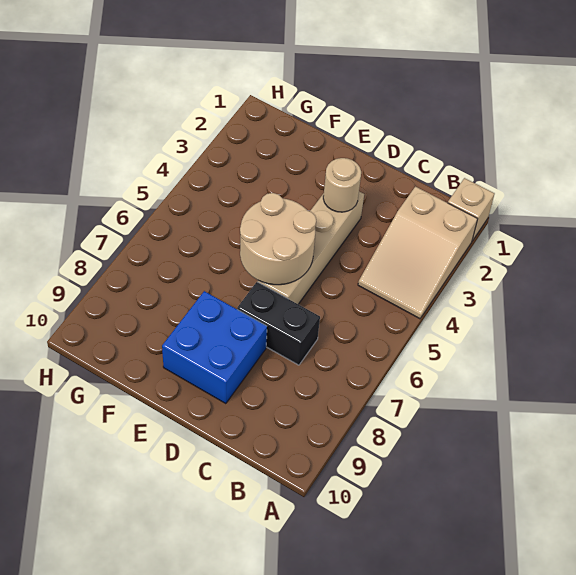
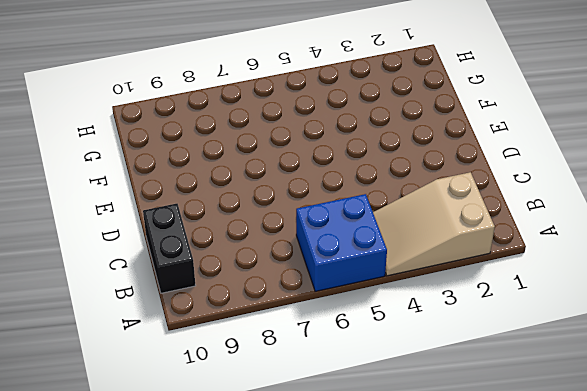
blue 2x2 brick [296,194,387,291] -> blue 2x2 brick moved to [162,291,267,404]
black 1x2 brick [143,204,196,293] -> black 1x2 brick moved to [237,282,320,365]
none -> tan 1x1 brick [448,178,495,241]
none -> tan 1x4 brick [258,192,364,304]

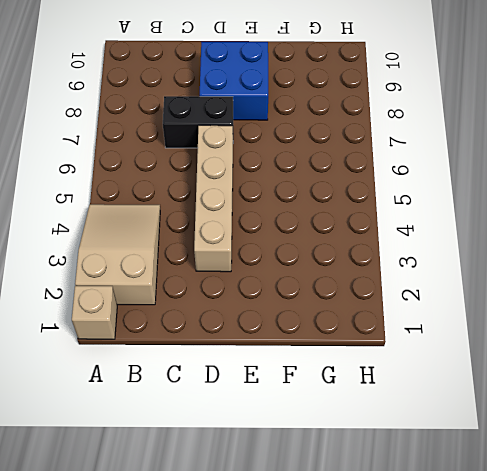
none -> tan 1x1 round brick [323,158,361,212]
none -> tan 2x2 round brick [240,193,316,285]

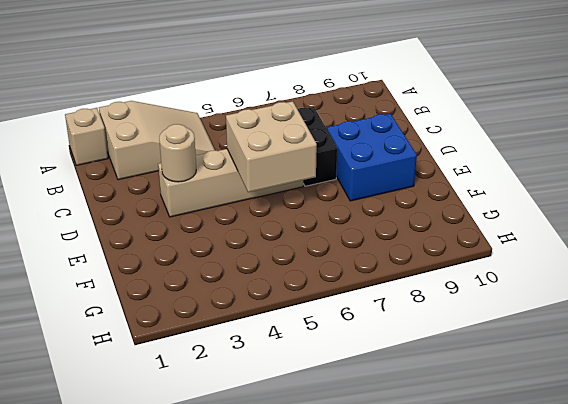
tan 2x2 brick [226,101,317,192] -> tan 2x2 round brick [240,193,316,285]

